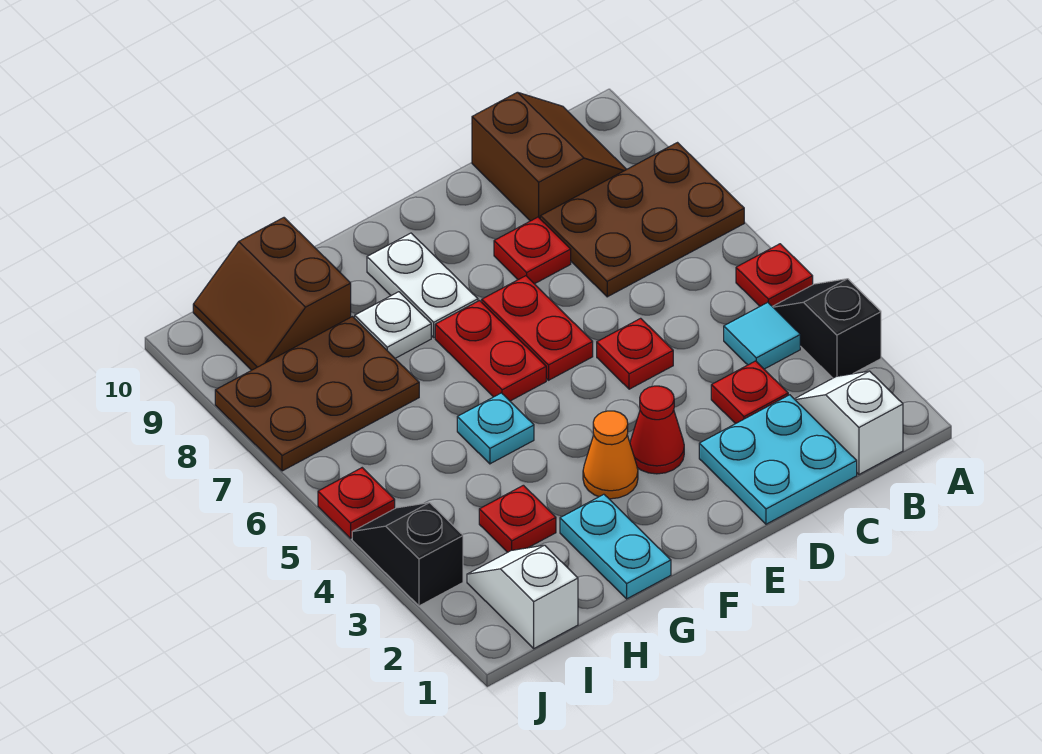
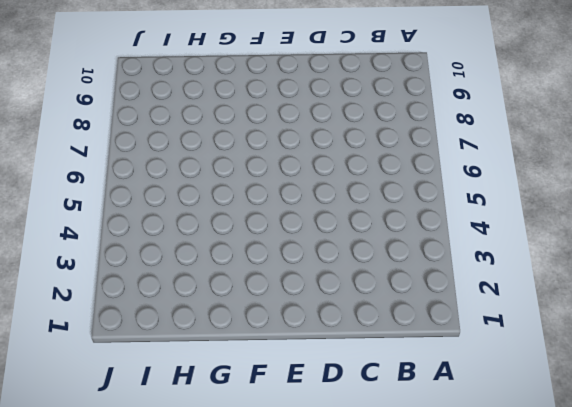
none -> black 1x2 slope [772,279,881,378]
none -> red 1x1 plate [736,244,813,306]
none -> brown 2x3 plate [540,143,744,297]

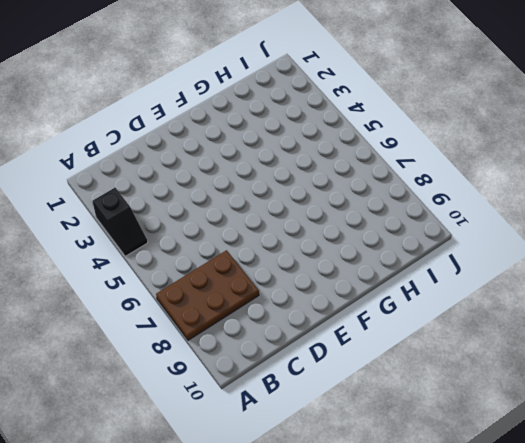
none -> red 1x1 plate [736,244,813,306]
none -> white 1x2 slope [795,371,903,474]
none -> cyan 1x1 tile [724,302,800,369]

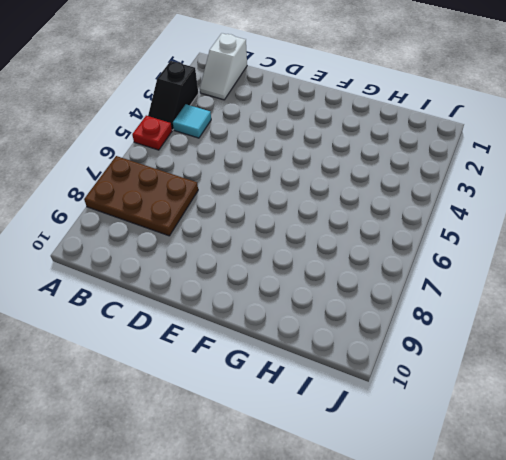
none -> brown 2x2 slope [472,92,626,221]
none -> cyan 2x2 plate [699,395,857,524]
none -> red 1x1 plate [711,361,788,424]

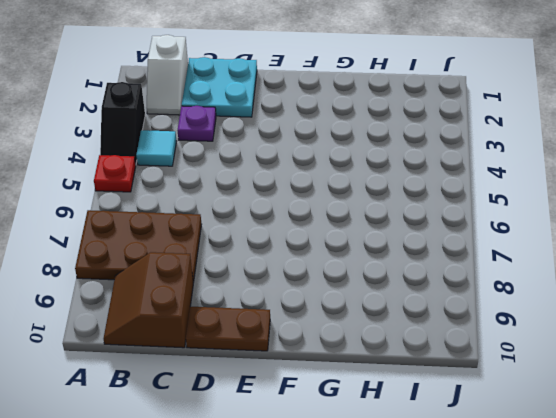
purple 1x1 plate [178,106,216,141] -> red 1x1 plate [711,361,788,424]
brown 1x2 plate [186,307,270,351] -> none
none -> red 1x1 plate [597,318,673,389]
none -> red 1x1 plate [494,217,571,284]
none -> red 1x1 cone [630,386,684,474]

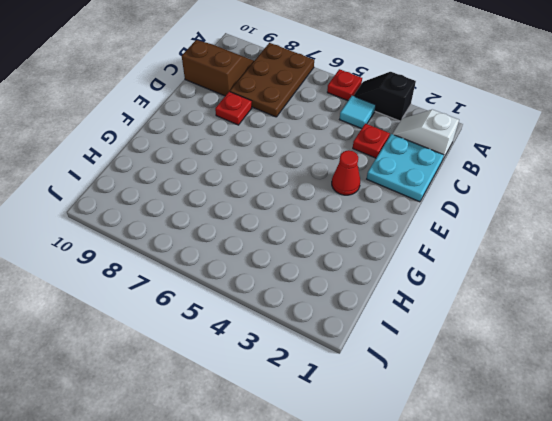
none -> red 1x1 plate [597,318,673,389]
none -> red 1x2 plate [482,276,593,380]
none -> orange 1x1 cone [583,411,638,499]

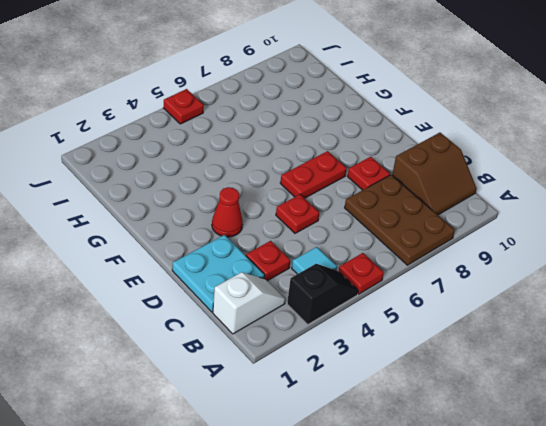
none -> orange 1x1 cone [583,411,638,499]
none -> red 1x2 plate [435,301,546,401]
none -> white 1x2 plate [367,233,478,337]

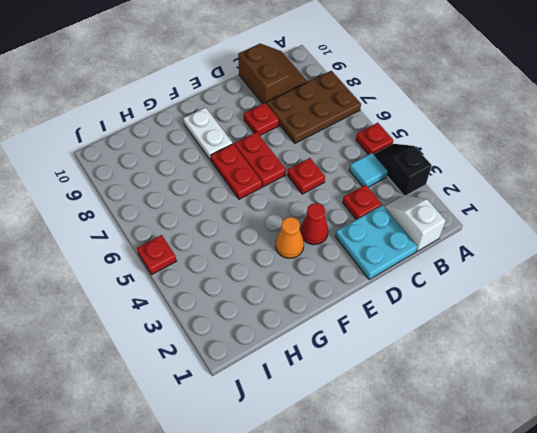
none -> cyan 1x2 plate [560,494,671,599]
none -> cyan 1x1 plate [457,393,534,464]
none -> white 1x1 plate [355,292,431,358]

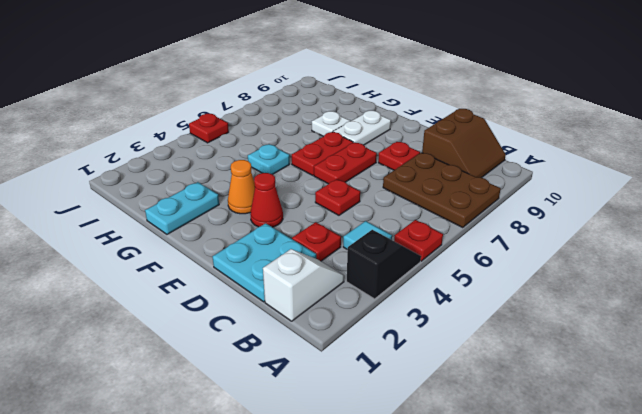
none -> red 1x1 plate [479,485,556,552]
none -> brown 2x3 plate [215,317,419,471]
none -> brown 2x2 slope [193,218,351,370]

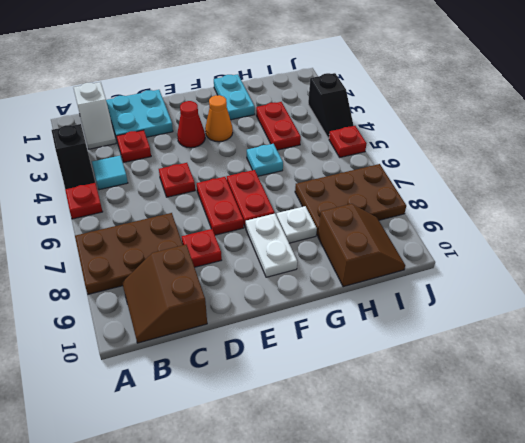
red 1x2 plate [256,102,301,150] -> red 1x1 plate [479,485,556,552]
none -> white 1x2 slope [467,545,578,648]

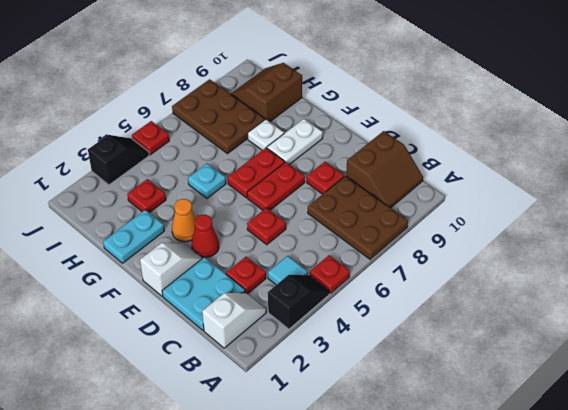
white 1x2 slope [140,243,202,296] -> white 1x2 slope moved to [467,545,578,648]

